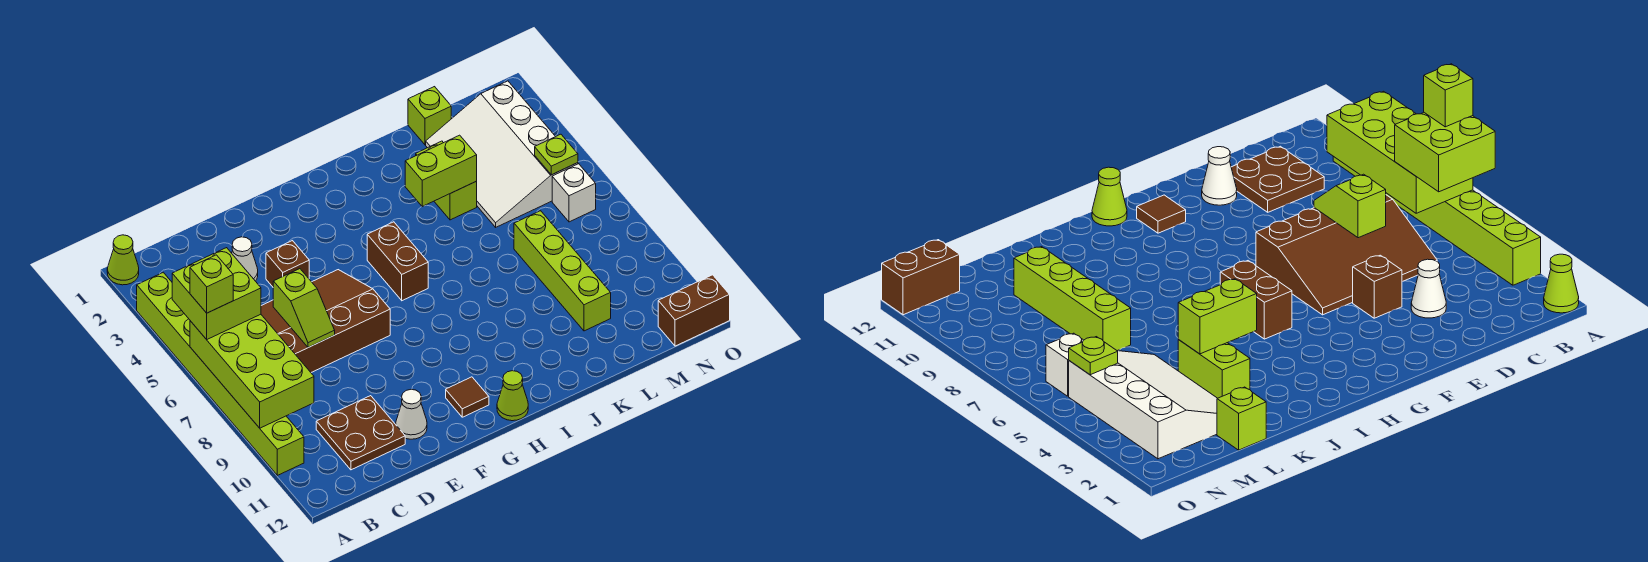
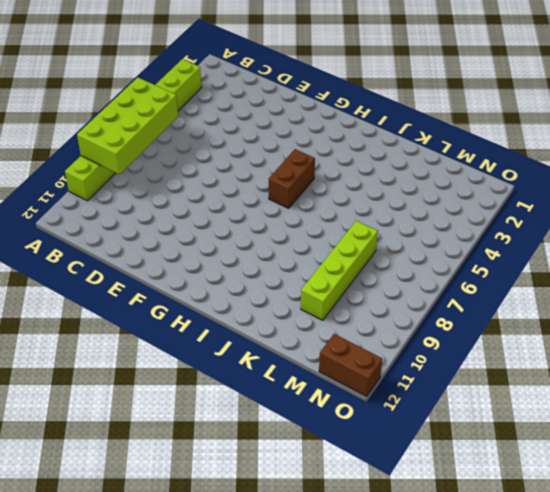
none -> lime 1x1 cone [107,235,139,285]
none -> brown 3x4 slope [261,270,390,372]
none -> brown 2x2 plate [316,396,405,470]

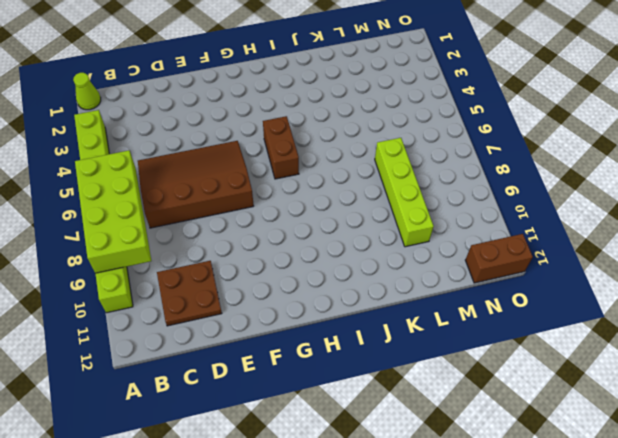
none -> white 1x1 cone [232,237,258,281]
none -> brown 1x1 brick [266,241,309,287]
none -> white 1x1 cone [396,389,427,439]

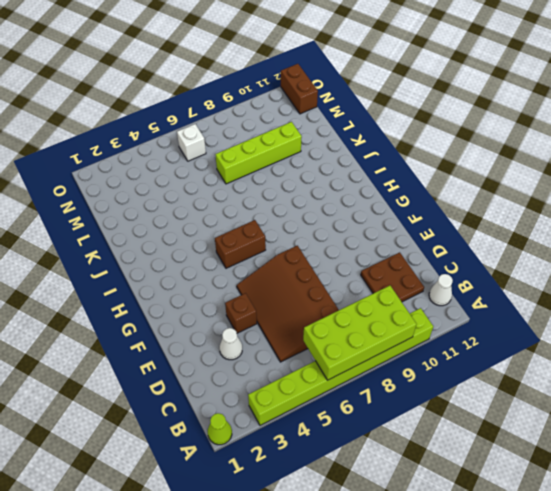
white 1x1 cone [429,274,453,306] -> white 1x1 cone moved to [396,389,427,439]
none -> brown 1x1 tile [446,377,489,417]
none -> lime 1x1 cone [497,371,528,421]
none -> lime 1x2 brick [416,141,477,220]

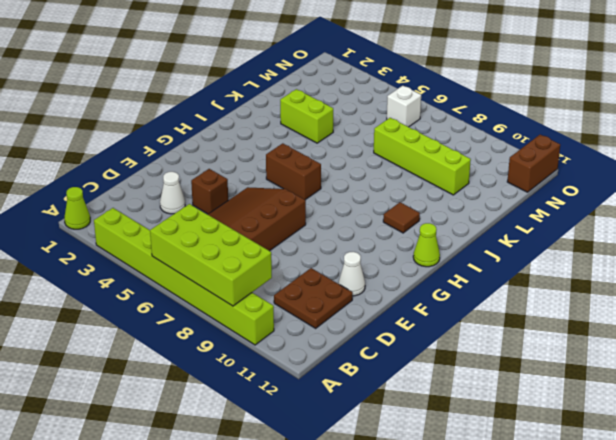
brown 1x1 tile [383,202,420,233] -> brown 1x1 tile moved to [446,377,489,417]
none -> lime 1x1 brick [408,87,451,145]
none -> white 3x4 slope [426,81,578,227]
none -> lime 1x2 slope [273,269,335,347]

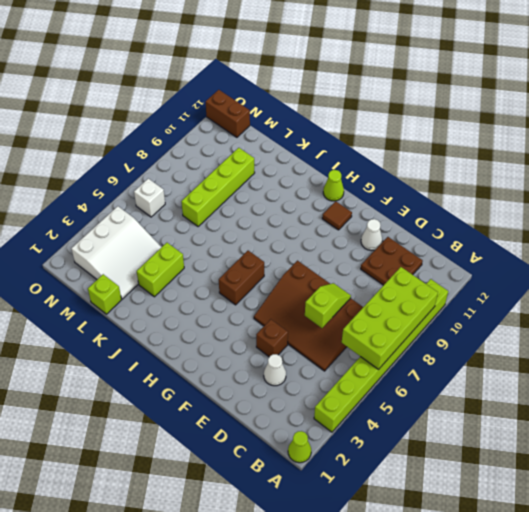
white 3x3 slope [71,206,161,299] -> white 3x4 slope [426,81,578,227]
none -> lime 1x2 brick [405,135,477,206]
none -> lime 1x1 plate [535,134,578,175]
none -> lime 2x2 brick [172,248,261,339]

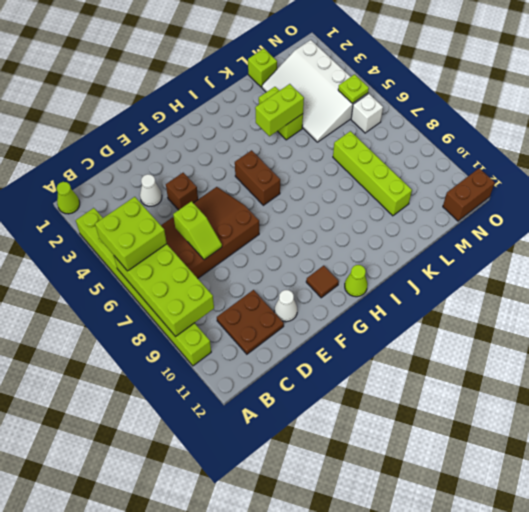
none -> lime 1x1 brick [190,255,233,313]

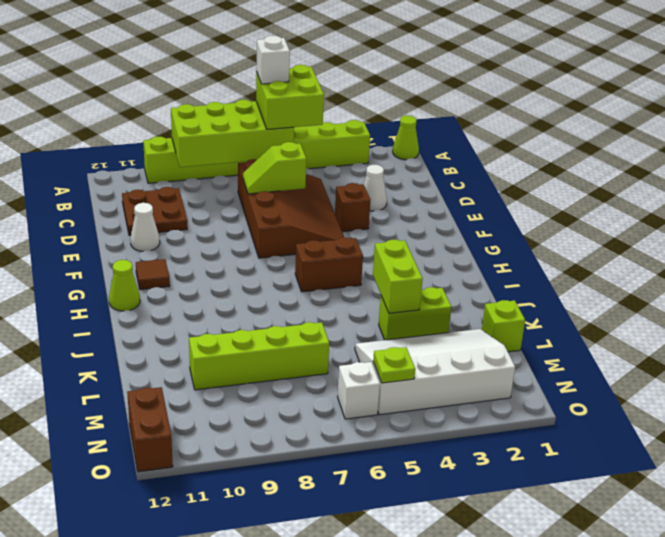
white 1x1 brick [256,36,290,84] -> lime 1x1 brick [190,255,233,313]

